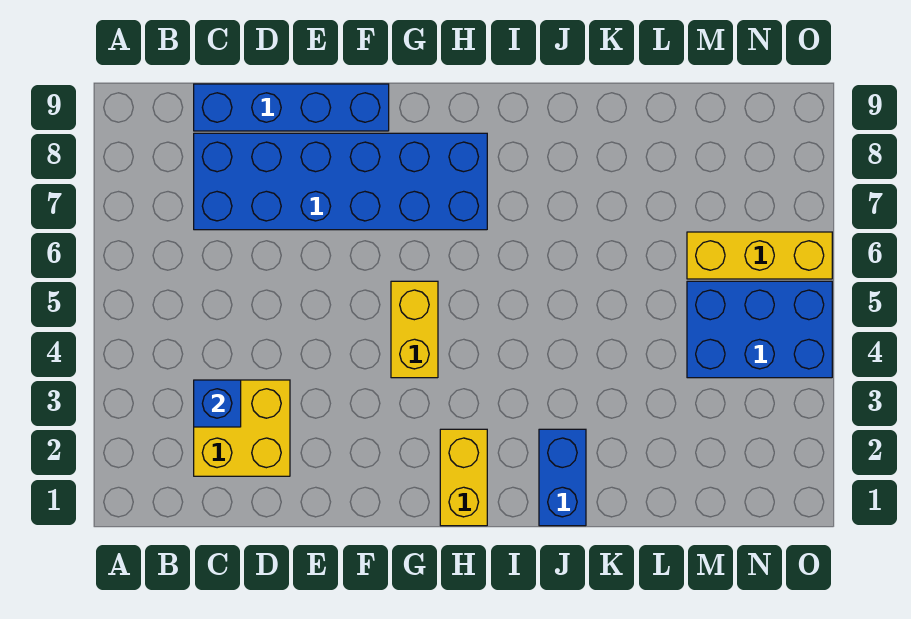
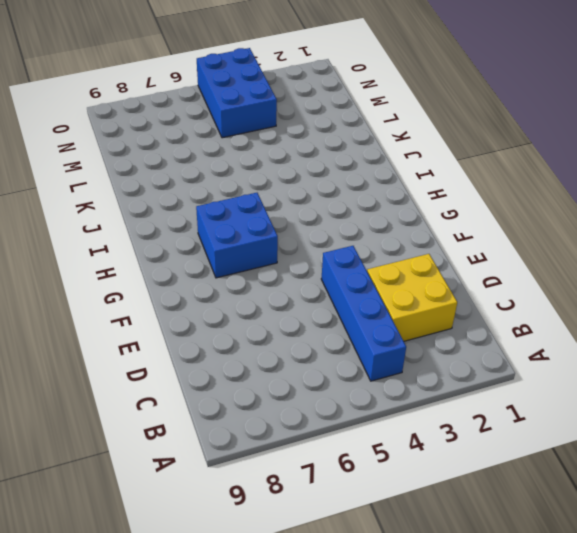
blue 1x4 brick [321,246,406,381] -> blue 1x4 brick moved to [194,84,389,131]
blue 2x2 brick [196,193,278,278] -> blue 2x6 brick [194,133,487,230]
none -> yellow 1x2 brick [391,281,438,378]
none -> yellow 1x2 brick [440,429,487,526]

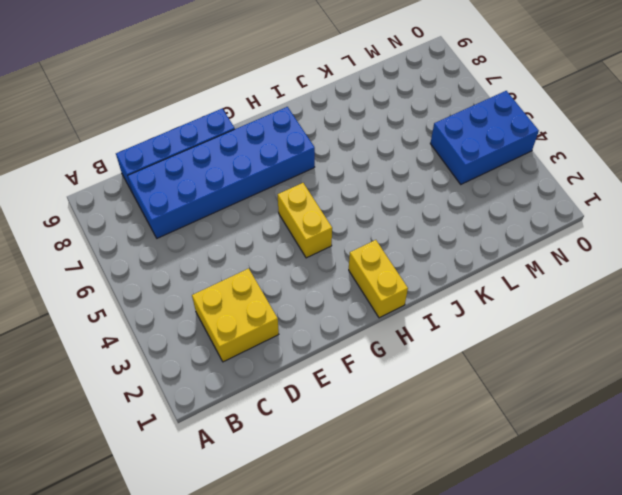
none -> blue 1x2 brick [539,429,586,526]
none -> yellow 1x3 brick [687,232,832,279]

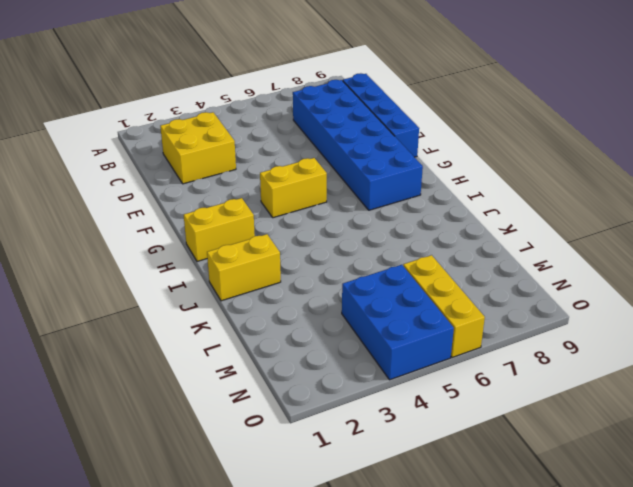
yellow 1x2 brick [207,234,281,301] -> blue 1x2 brick [539,429,586,526]
none -> blue 1x1 brick [194,380,241,427]

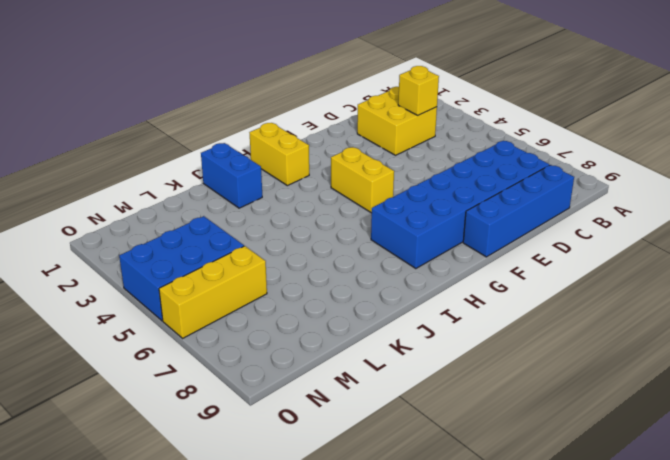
yellow 1x1 brick [398,66,439,115] -> blue 1x1 brick [194,380,241,427]

